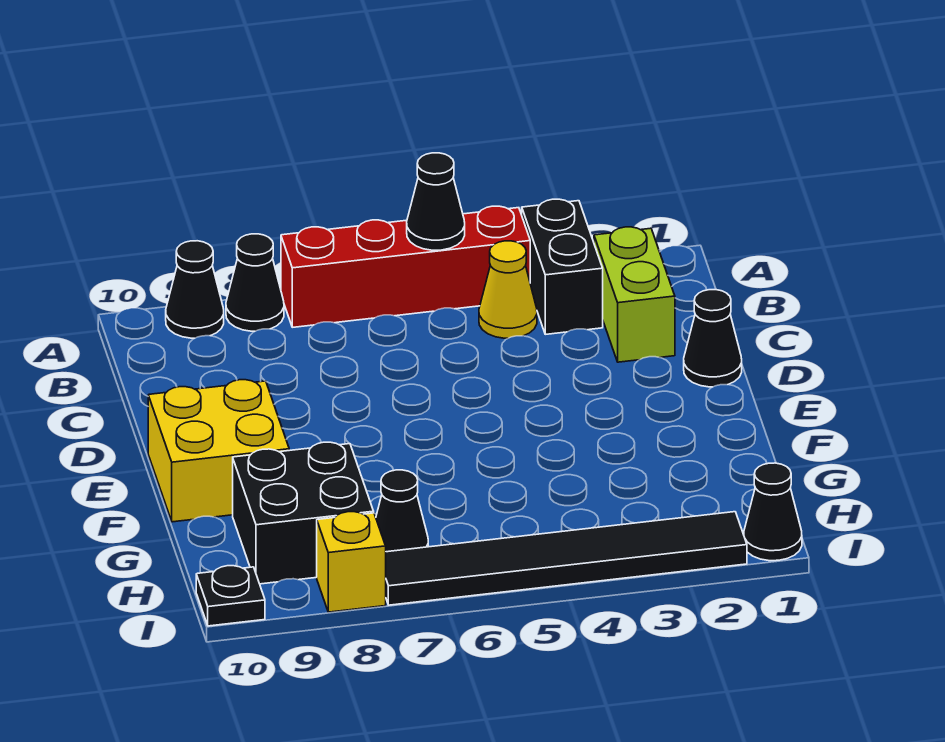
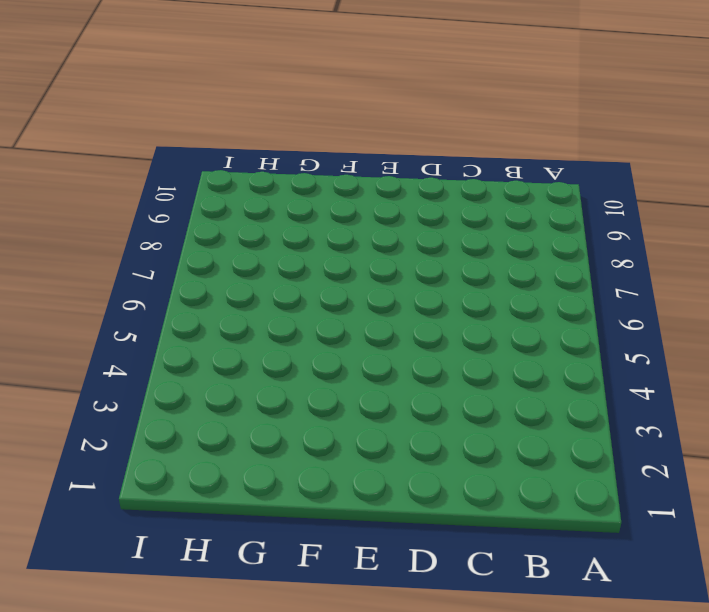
none -> black 1x2 brick [522,199,603,334]
none -> red 1x4 brick [281,206,530,327]
none -> black 1x1 cone [226,234,284,331]

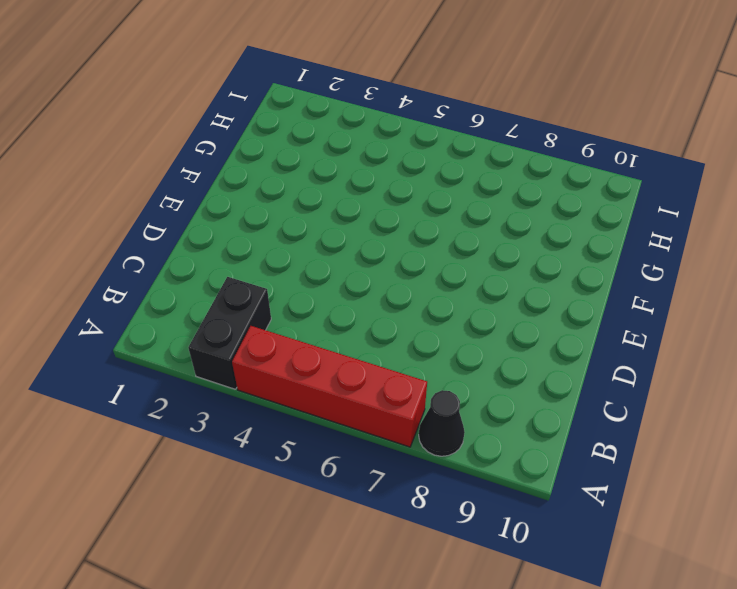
none -> black 1x1 cone [166,241,224,338]
none -> lime 1x2 brick [594,227,675,362]
none -> yellow 1x1 cone [479,241,537,338]

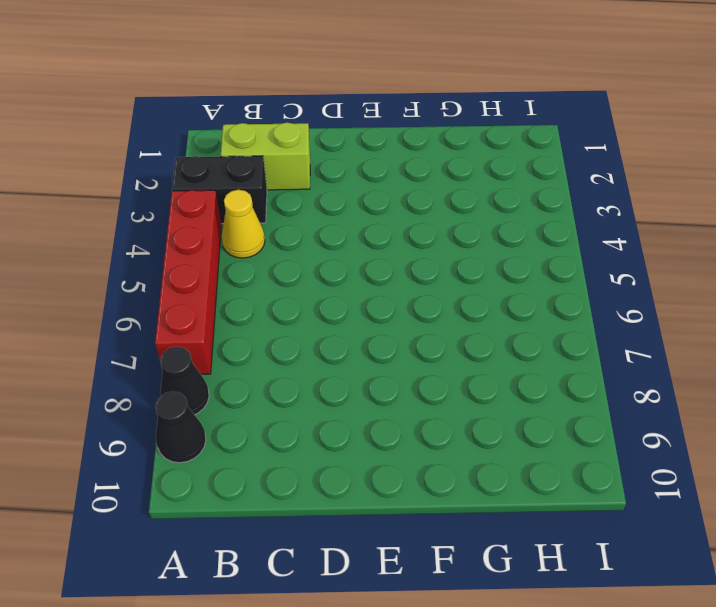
none -> black 1x1 cone [684,290,742,387]
none -> yellow 2x2 brick [148,380,289,522]
none -> black 2x2 brick [233,442,374,584]

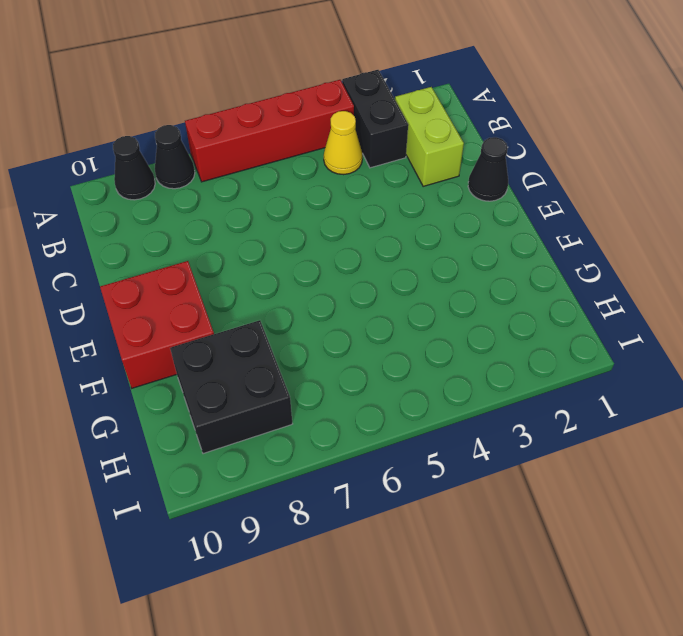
red 2x2 brick [100,261,214,388] -> yellow 2x2 brick [148,380,289,522]
none -> black 1x1 cone [376,470,428,552]
none -> black 1x1 cone [744,463,802,561]
none -> black 1x6 tile [386,512,747,605]

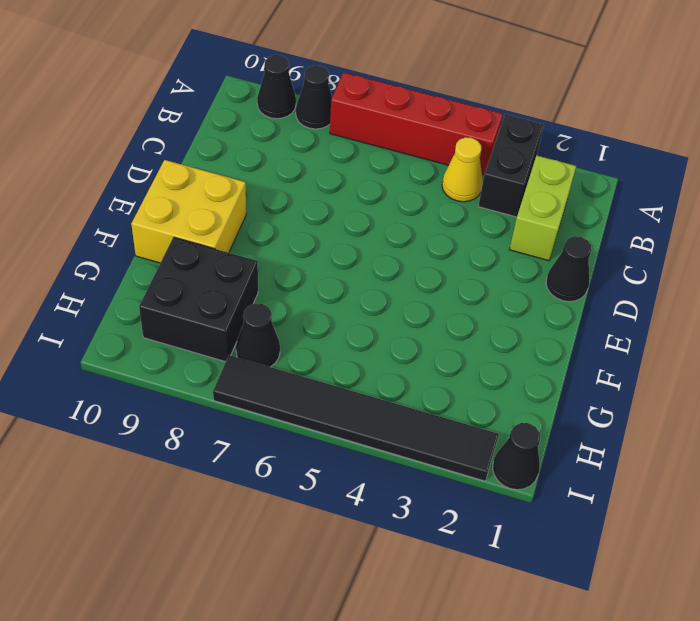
none -> yellow 1x1 brick [317,512,386,612]
none -> black 1x1 plate [196,566,265,626]
none -> black 1x1 cone [407,153,465,250]

